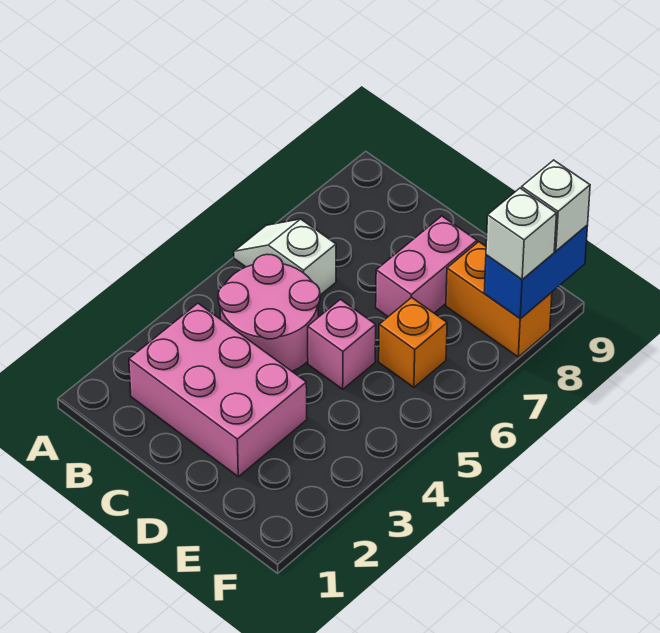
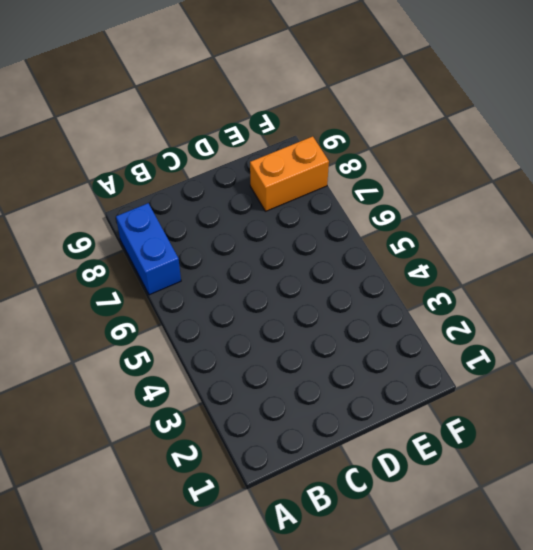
blue 1x2 brick [116,203,181,295] -> blue 1x2 brick moved to [484,225,588,319]
none -> white 1x2 slope [234,219,336,295]
none -> pink 2x3 brick [129,303,307,477]

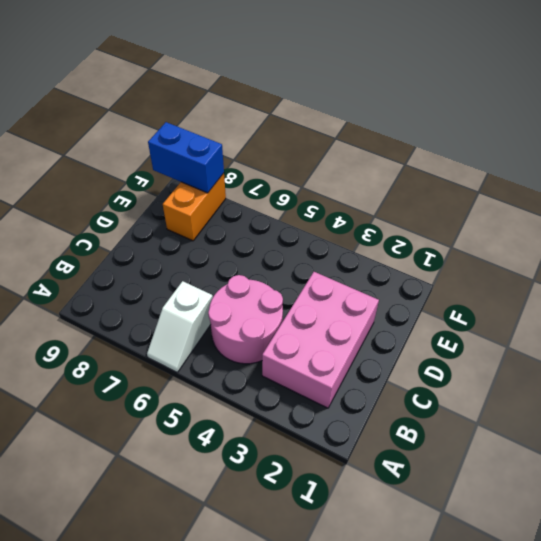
none -> pink 1x1 brick [308,300,376,389]
none -> pink 1x2 brick [376,216,477,317]

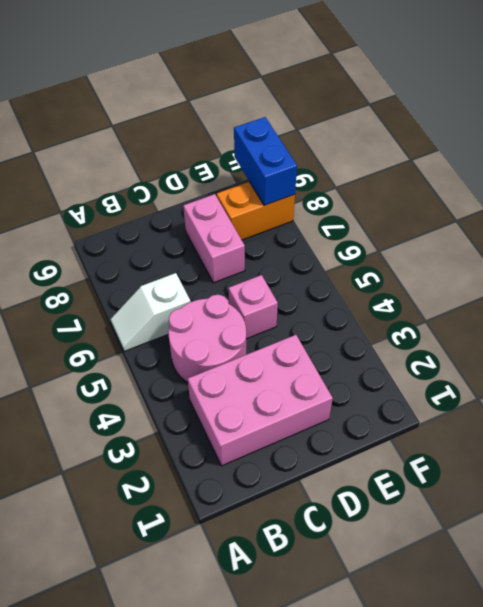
none -> orange 1x1 brick [379,297,447,387]
none -> white 1x1 brick [486,188,557,279]

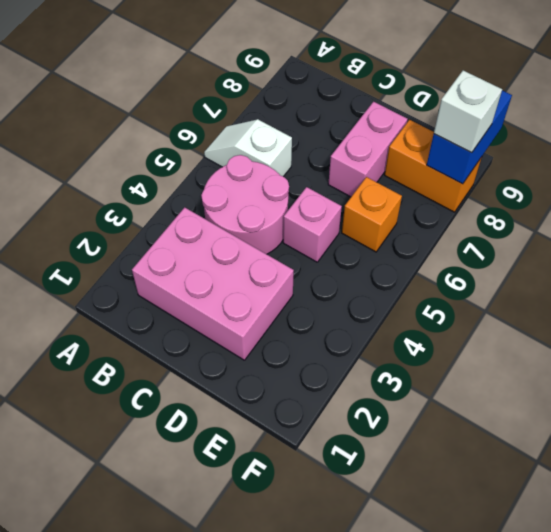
none -> white 1x1 brick [521,160,590,251]

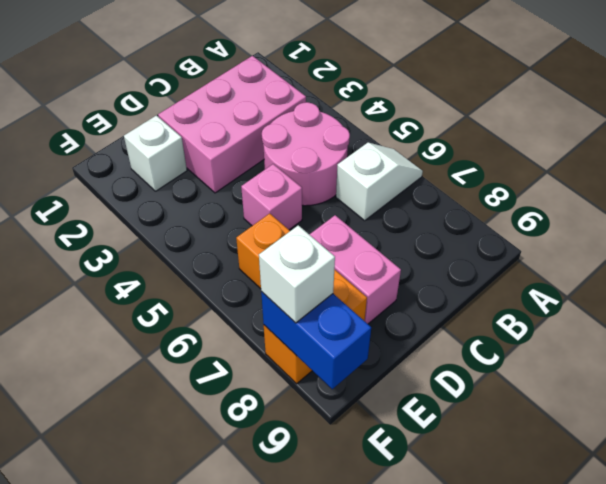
white 1x1 brick [124,115,187,191] -> white 1x1 brick moved to [521,160,590,251]

